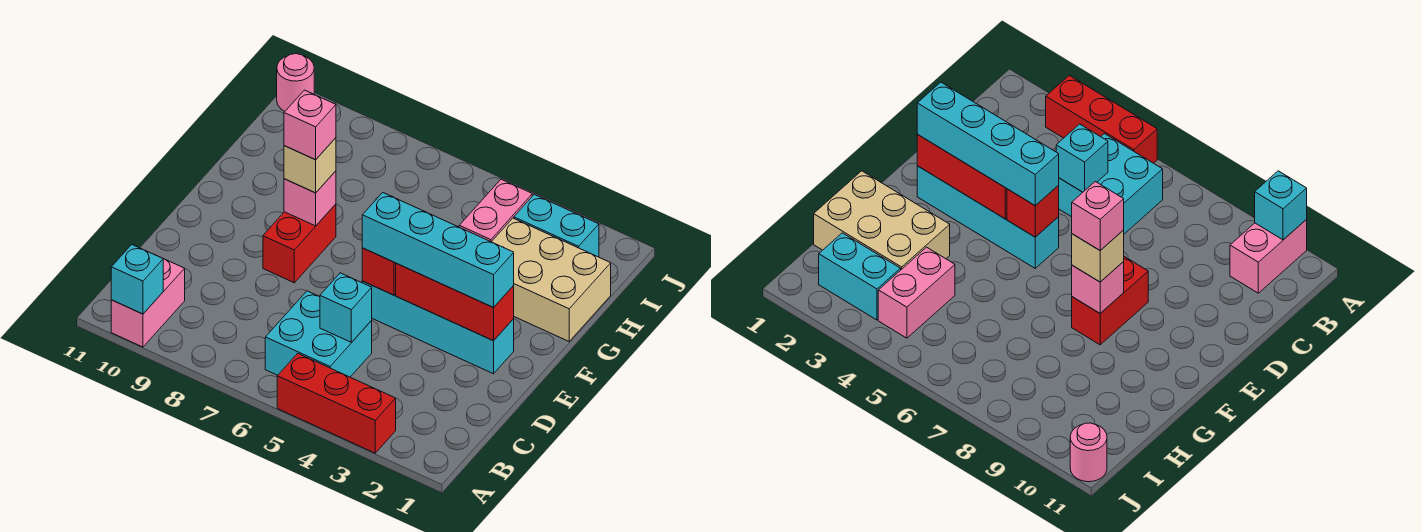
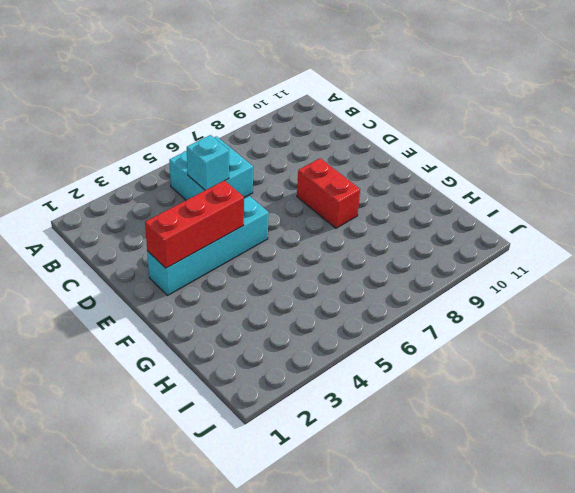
none -> red 1x3 brick [277,353,396,453]
none -> pink 1x2 brick [111,259,185,347]
none -> tan 2x3 brick [492,218,611,341]

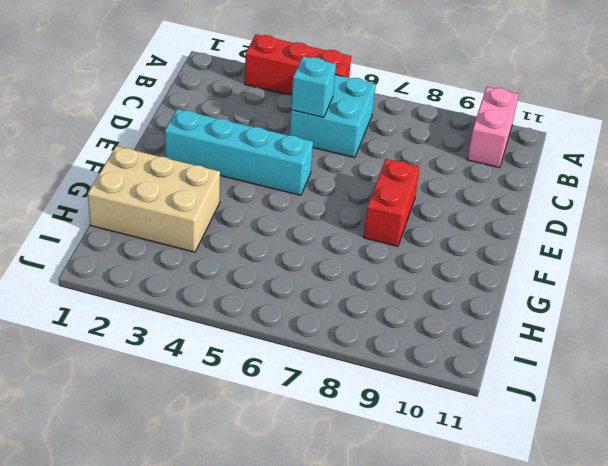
none -> pink 1x2 brick [459,179,532,242]
none -> cyan 1x2 brick [514,195,599,257]
none -> pink 1x1 round brick [277,54,314,111]

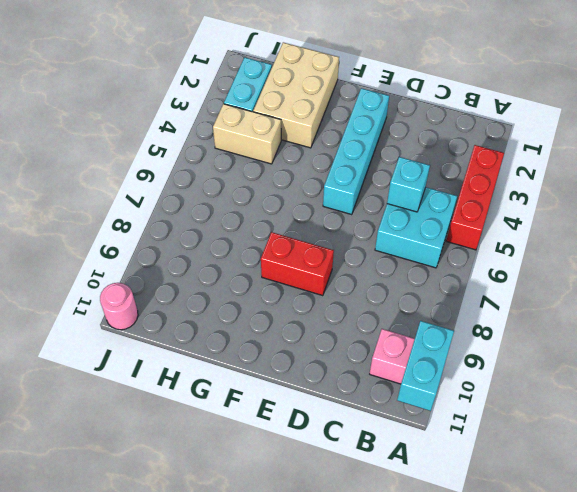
cyan 1x2 brick [397,321,454,411] -> cyan 1x1 brick [111,245,163,314]
tan 1x2 brick [213,104,281,164] -> pink 1x2 brick [459,179,532,242]
none -> red 1x3 brick [396,263,514,341]
none -> red 1x1 brick [362,248,396,295]
none -> pink 1x1 brick [284,171,336,226]

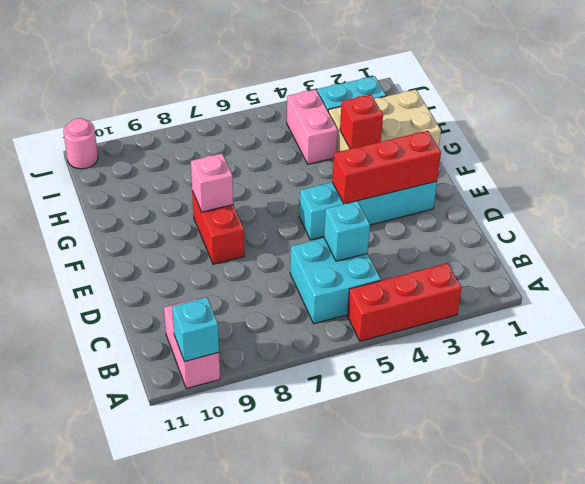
red 1x1 brick [340,95,383,149] -> red 1x1 brick moved to [362,248,396,295]
none -> cyan 1x4 brick [362,193,514,308]
none -> tan 1x1 brick [284,138,336,193]
none -> pink 1x1 brick [284,90,336,160]

